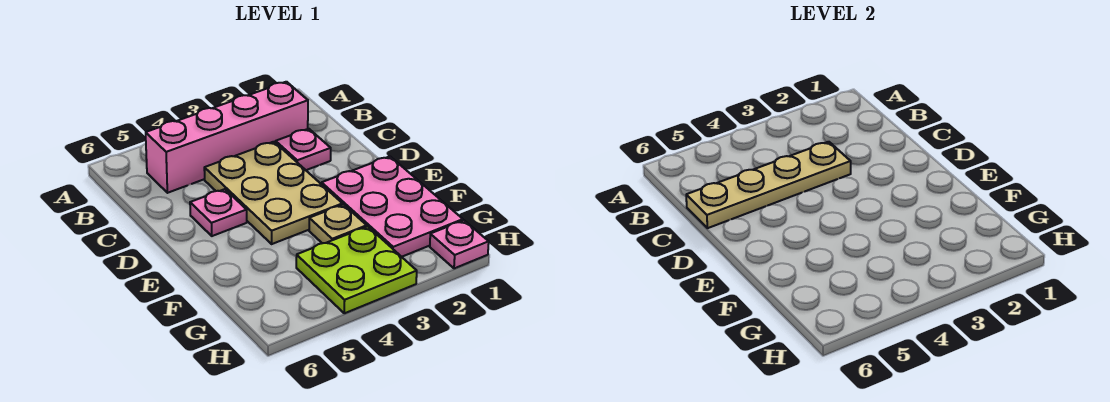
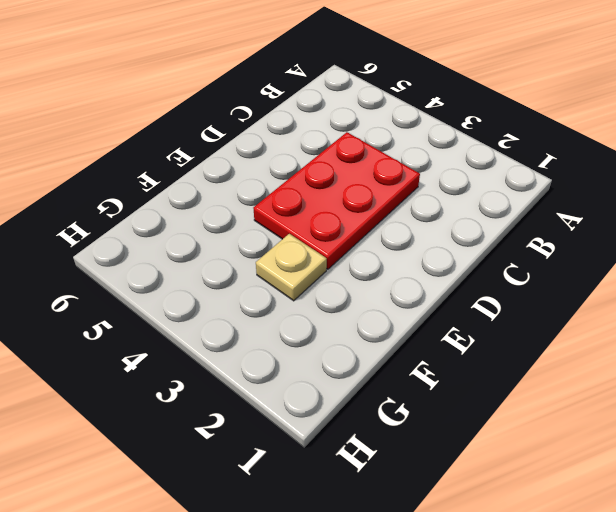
red 2x3 plate [253,132,420,269] -> tan 2x3 plate [204,142,342,244]
none -> pink 1x4 brick [146,82,308,193]
none -> pink 1x1 plate [276,129,331,170]

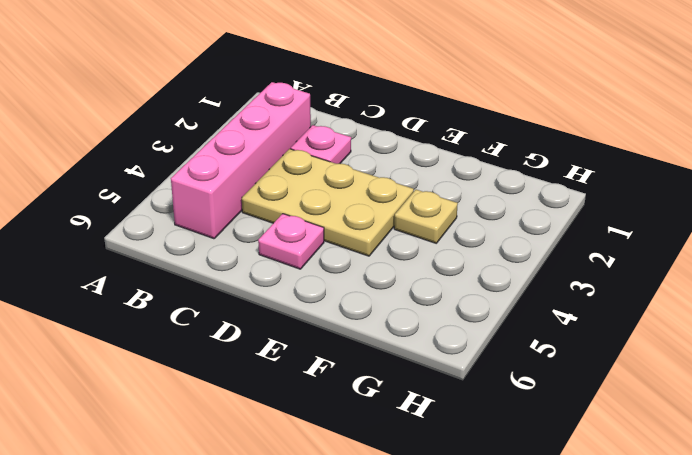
none -> pink 2x3 plate [322,156,463,257]
none -> lime 2x2 plate [296,226,417,313]

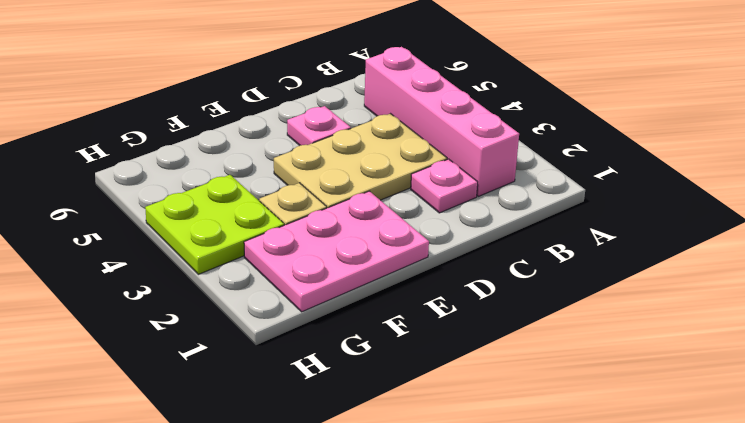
none -> pink 1x1 plate [430,220,489,268]
none -> tan 1x4 plate [686,142,851,228]

